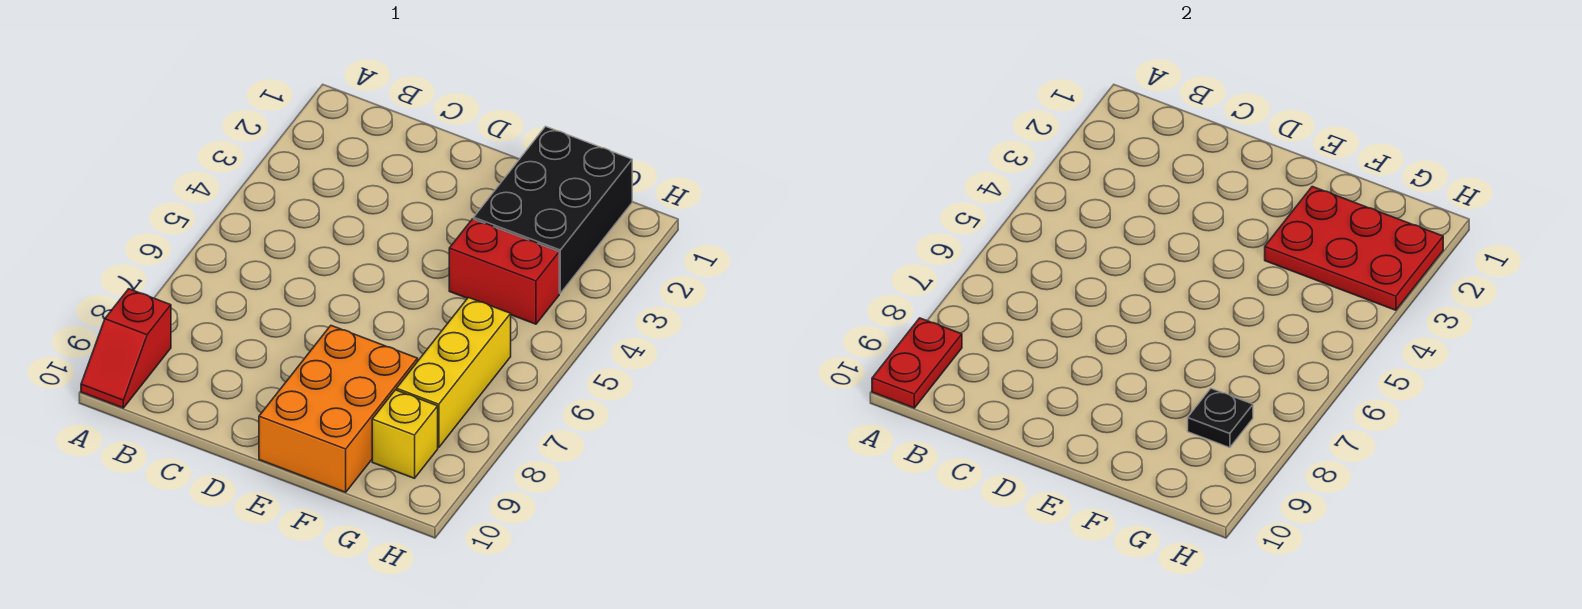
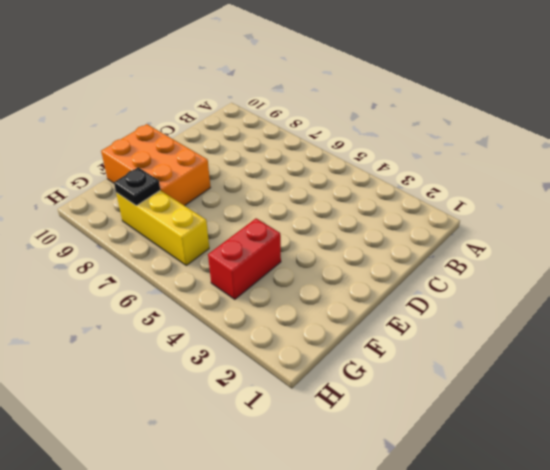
none -> red 1x2 slope [81,289,171,408]
none -> black 2x3 brick [474,126,632,293]

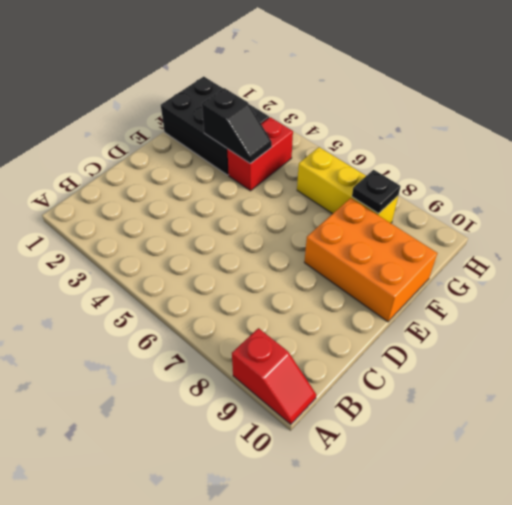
black 1x2 slope [202,88,272,163] -> red 2x3 plate [1265,187,1443,310]
none -> yellow 1x1 brick [372,390,438,478]
none -> red 1x2 plate [872,318,962,408]

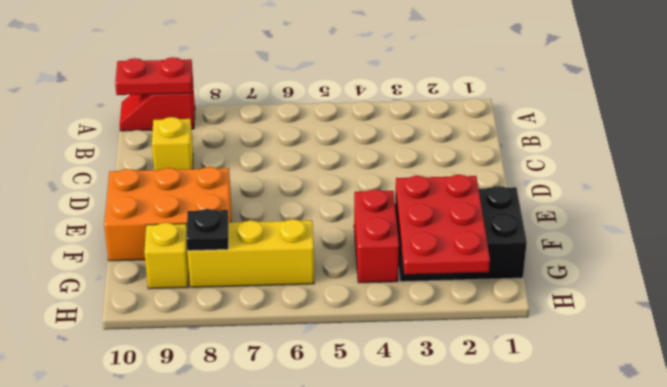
yellow 1x1 brick [152,117,193,170] -> none

